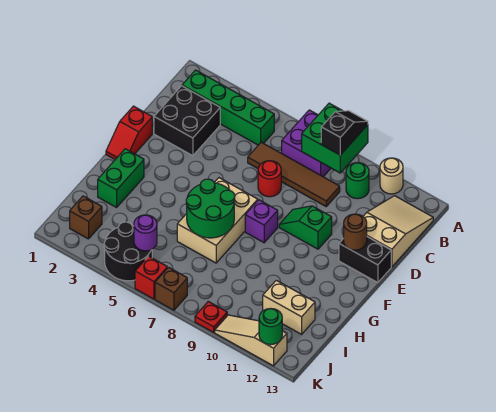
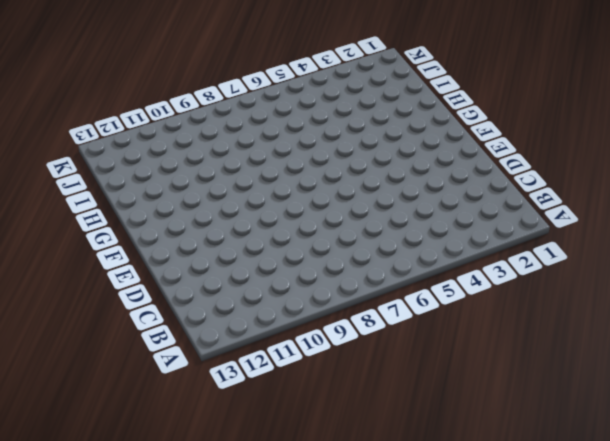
none -> purple 2x2 brick [282,110,331,177]
none -> tan 1x1 round brick [380,158,403,194]
none -> green 1x4 brick [182,70,274,145]

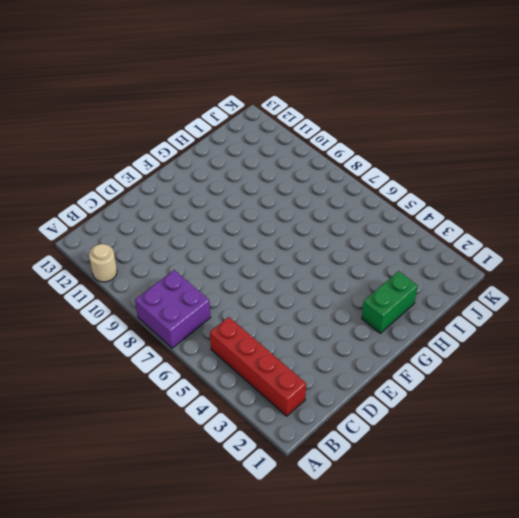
red 1x4 brick [210,317,306,416] -> green 1x4 brick [182,70,274,145]
none -> green 1x1 round brick [346,163,369,199]
none -> tan 2x3 slope [363,196,433,267]
none -> black 2x2 brick [154,86,220,156]

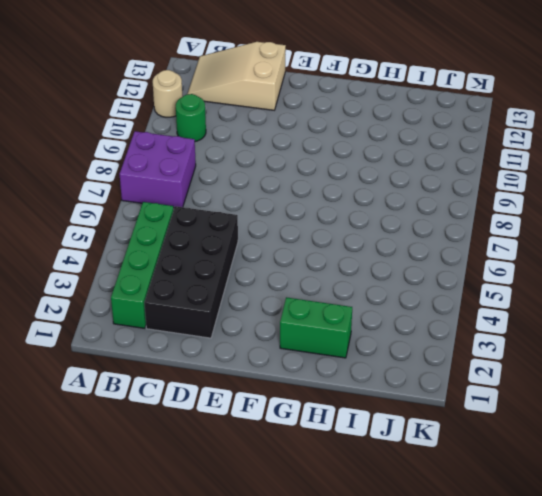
black 2x4 brick [144,206,238,338] -> black 2x2 brick [154,86,220,156]
none -> brown 1x4 tile [248,142,340,206]
none -> red 1x1 round brick [258,161,281,197]
none -> red 1x2 slope [106,106,152,159]

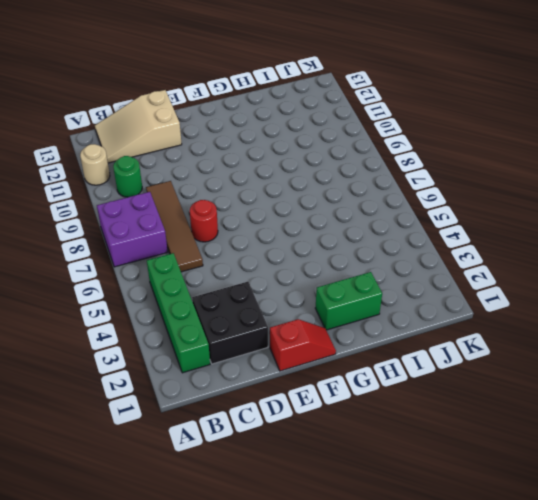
none -> green 1x2 slope [279,206,332,249]
none -> black 1x2 brick [339,237,391,283]
none -> tan 2x3 brick [177,178,258,263]

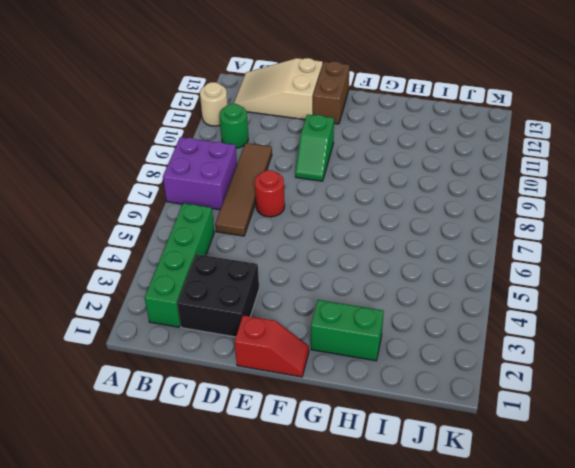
brown 1x2 brick [313,61,350,124] -> black 1x2 brick [339,237,391,283]
none -> tan 2x3 brick [177,178,258,263]
none -> purple 1x1 brick [245,200,278,243]
none -> tan 1x2 brick [263,280,315,334]

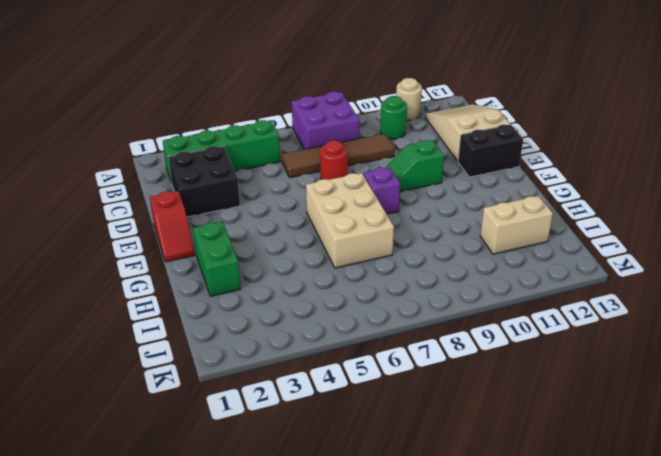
none -> brown 1x1 brick [70,196,102,239]
none -> black 2x2 round brick [104,222,152,281]
none -> red 1x1 brick [135,256,167,299]

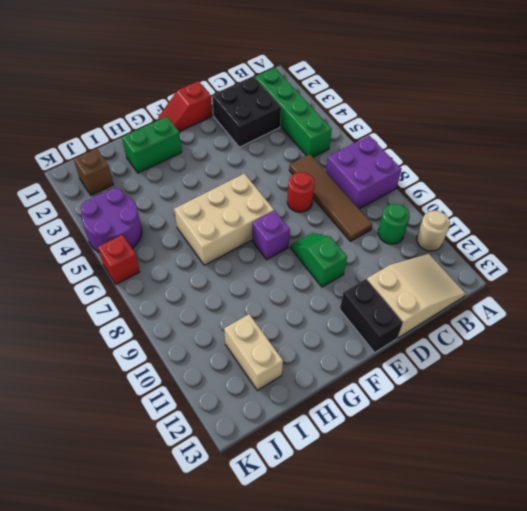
purple 2x2 round brick [81,188,142,252] -> black 2x2 round brick [104,222,152,281]
none -> brown 1x1 brick [155,267,187,310]
none -> red 1x1 plate [195,302,227,332]
none -> tan 1x3 slope [215,315,287,366]

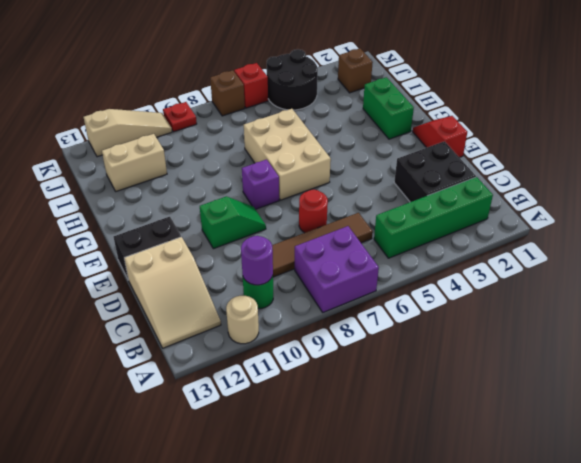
purple 1x1 round brick [241,236,273,285] -> purple 1x1 round brick moved to [134,215,157,251]
none -> green 2x2 brick [302,103,368,173]
none -> brown 1x1 round brick [344,214,367,250]
none -> green 2x2 round brick [186,179,235,238]

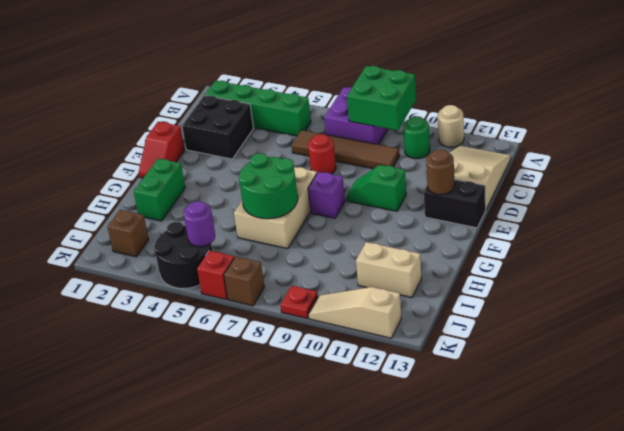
none -> green 1x1 round brick [259,308,282,345]
none -> black 1x2 slope [321,111,368,155]

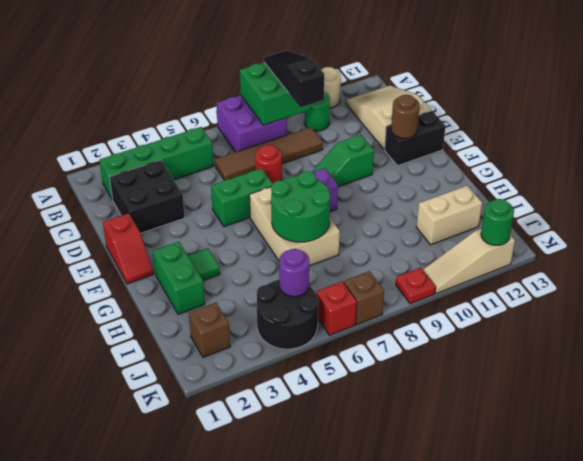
black 1x3 slope [264,50,324,108] -> black 1x2 slope [321,111,368,155]
green 1x2 brick [211,168,273,227] -> none
green 1x1 tile [188,248,220,281] -> none

